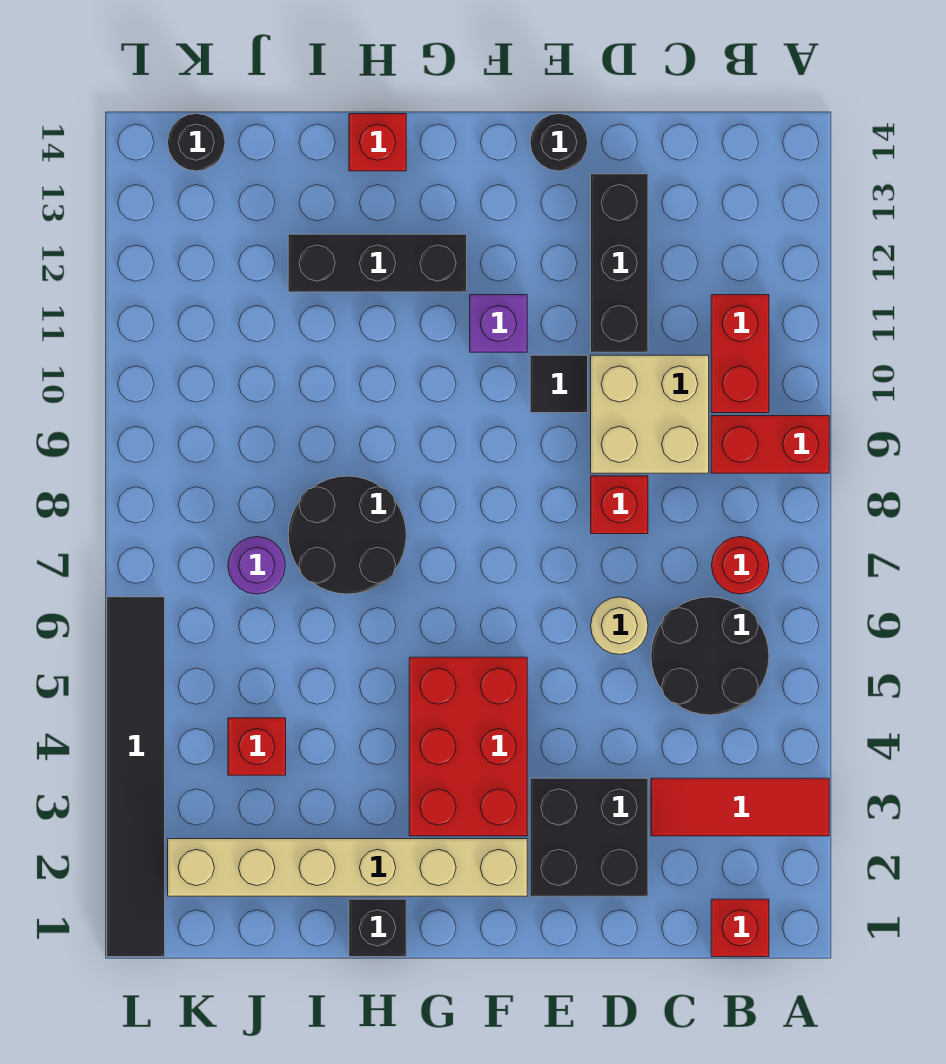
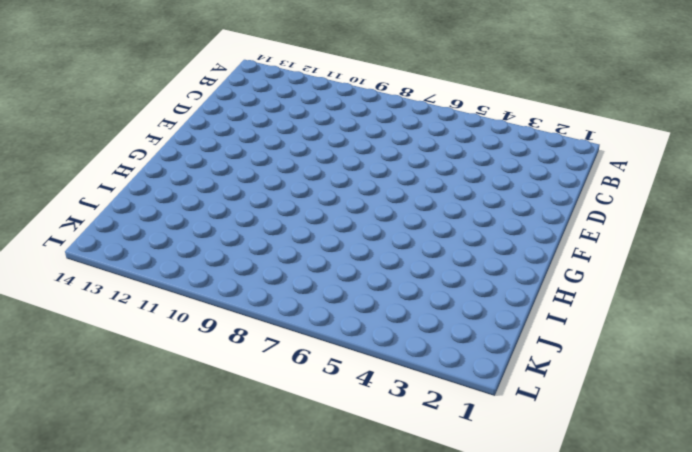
none -> red 1x3 tile [651,778,829,836]
none -> red 1x2 brick [711,416,829,473]
none -> red 1x1 brick [711,899,769,957]

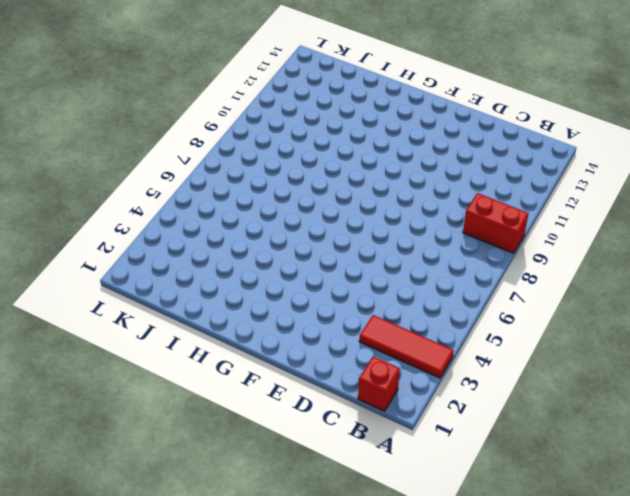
none -> black 2x2 round brick [651,597,769,715]
none -> red 1x1 round brick [712,537,769,594]
none -> red 1x2 brick [711,295,769,413]

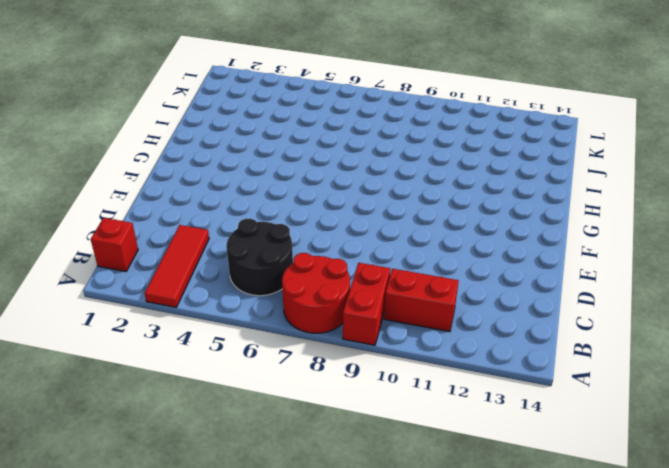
red 2x2 round brick [282,253,350,333] -> red 1x1 round brick [712,537,769,594]
none -> tan 2x2 brick [591,355,709,473]
none -> black 2x2 brick [530,778,648,896]
none -> tan 1x1 round brick [591,597,648,655]

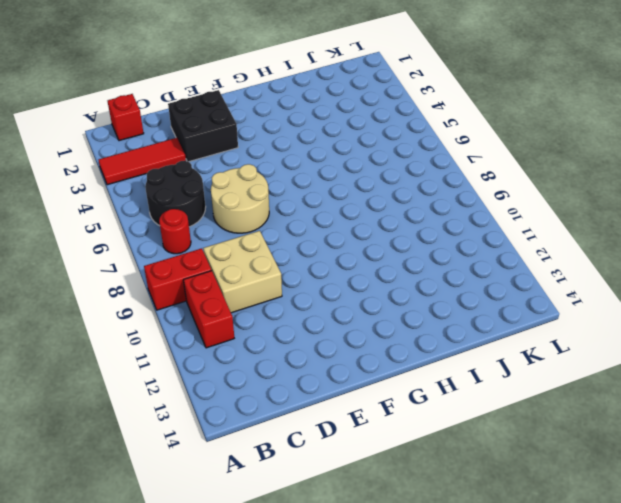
tan 2x2 round brick [211,164,269,233] -> tan 1x1 round brick [591,597,648,655]
none -> red 1x1 brick [591,476,648,534]
none -> black 1x3 brick [591,174,648,352]
none -> black 1x1 tile [530,355,588,413]

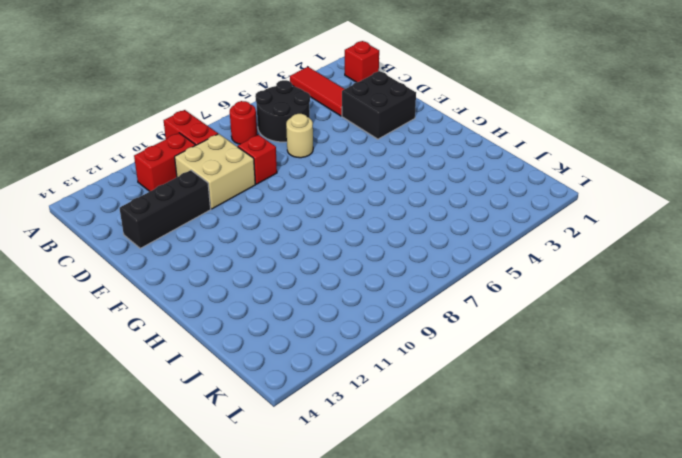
none -> black 1x1 tile [530,355,588,413]
none -> black 1x1 round brick [530,114,588,171]
none -> tan 1x6 brick [168,839,527,896]

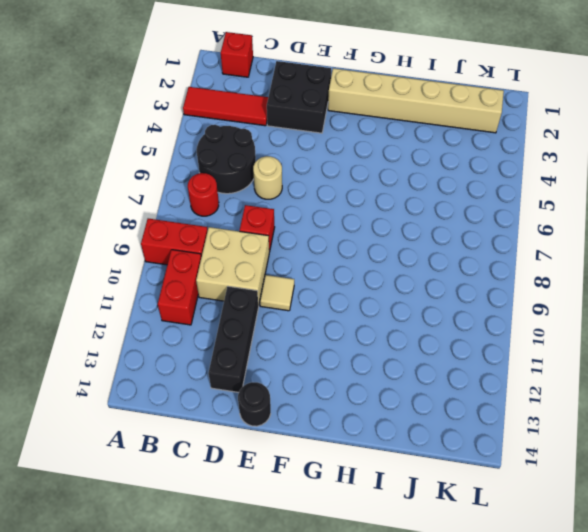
tan 1x1 tile [260,275,294,311] -> black 1x1 tile [530,355,588,413]
none -> red 2x3 brick [409,657,527,836]
none -> purple 1x1 brick [470,295,527,352]
none -> black 1x3 brick [288,234,467,292]

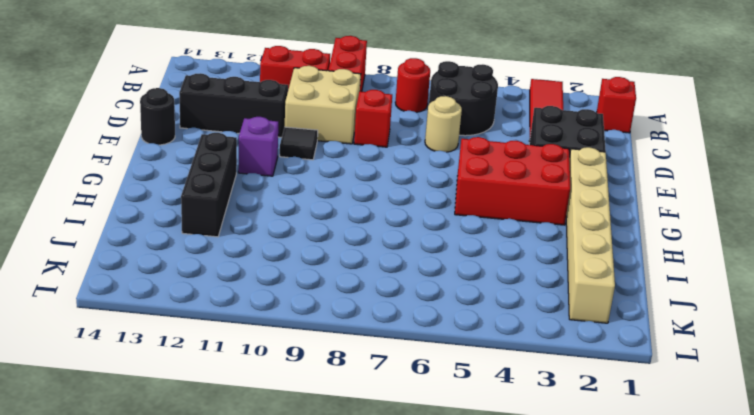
none -> black 1x1 brick [349,899,406,957]
none -> black 2x2 round brick [288,476,406,594]
none -> red 1x1 brick [349,114,406,171]

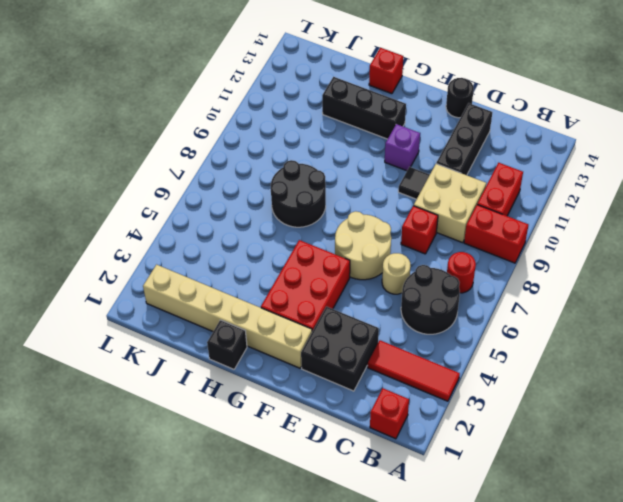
tan 2x2 round brick [335,211,391,280] -> none
none -> red 1x1 brick [228,718,286,775]
none -> purple 1x1 round brick [228,537,285,594]
none -> black 1x1 round brick [168,114,225,171]

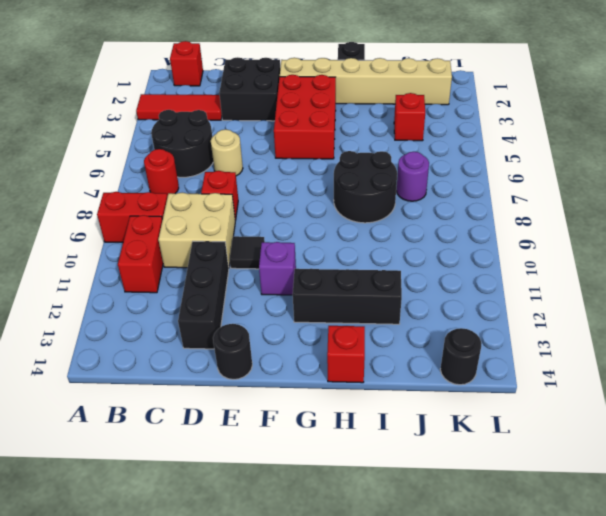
none -> black 1x6 tile [107,597,165,957]

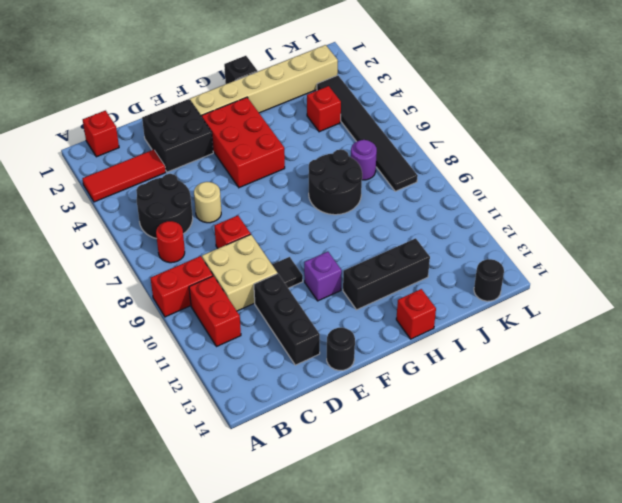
black 1x6 tile [317,75,418,191] -> black 1x6 tile moved to [107,597,165,957]

